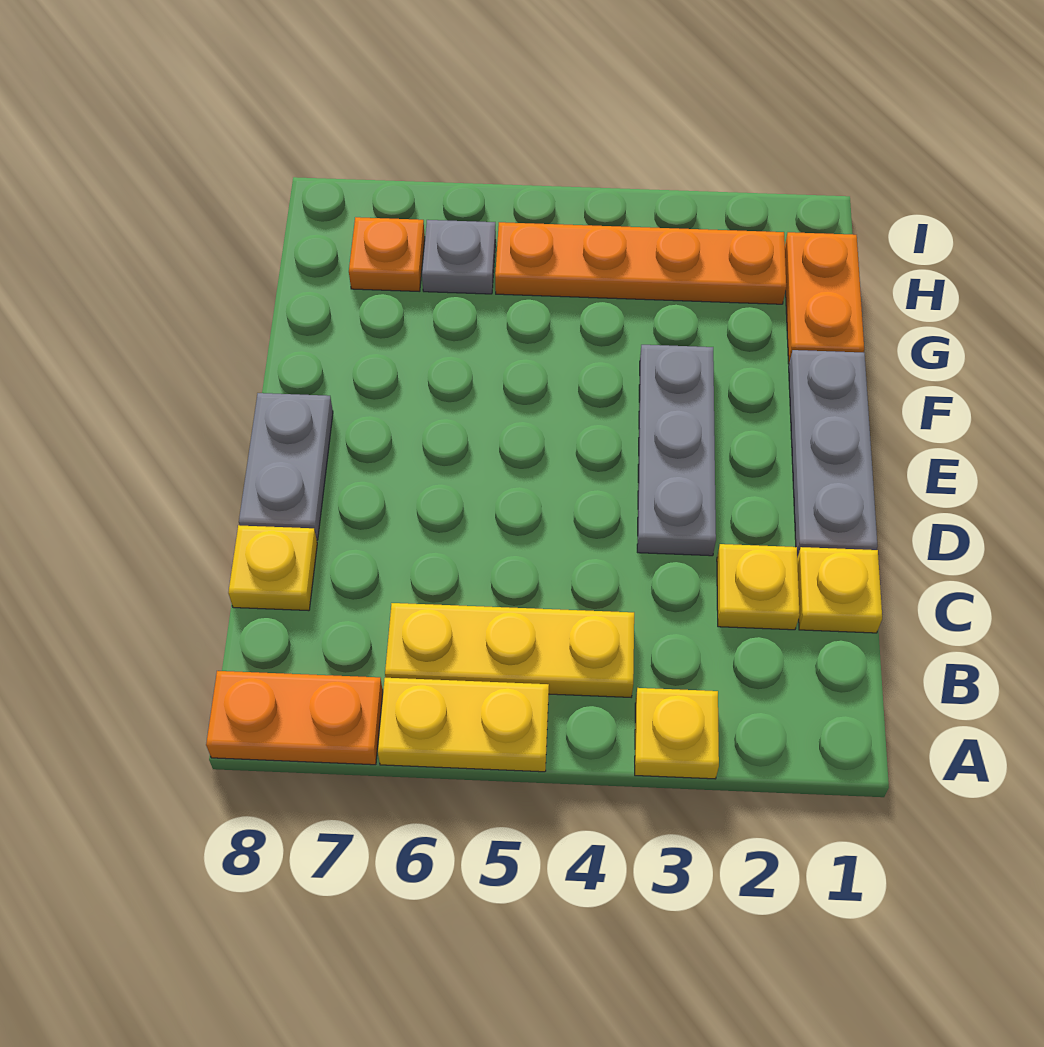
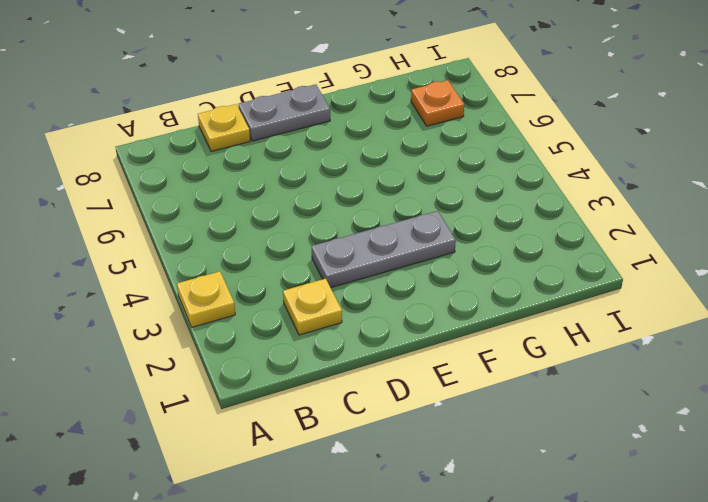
none -> yellow 1x2 plate [378,678,549,772]
none -> orange 1x2 plate [206,671,383,765]
none -> yellow 1x3 plate [385,603,634,697]

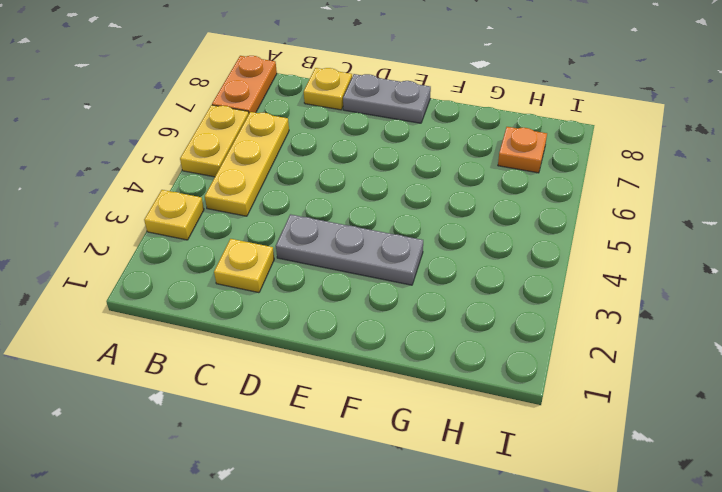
none -> yellow 1x1 plate [797,547,882,633]
none -> grey 1x3 plate [789,350,878,558]
none -> orange 1x2 plate [785,232,864,364]

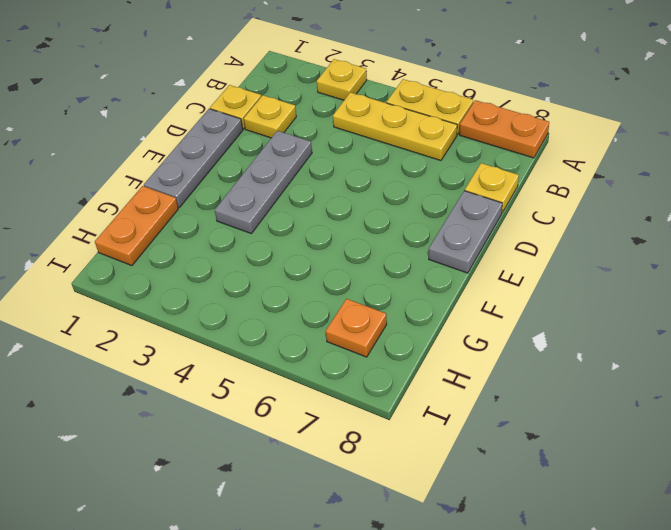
none -> orange 1x4 plate [495,222,786,304]
none -> grey 1x1 plate [422,220,496,294]

